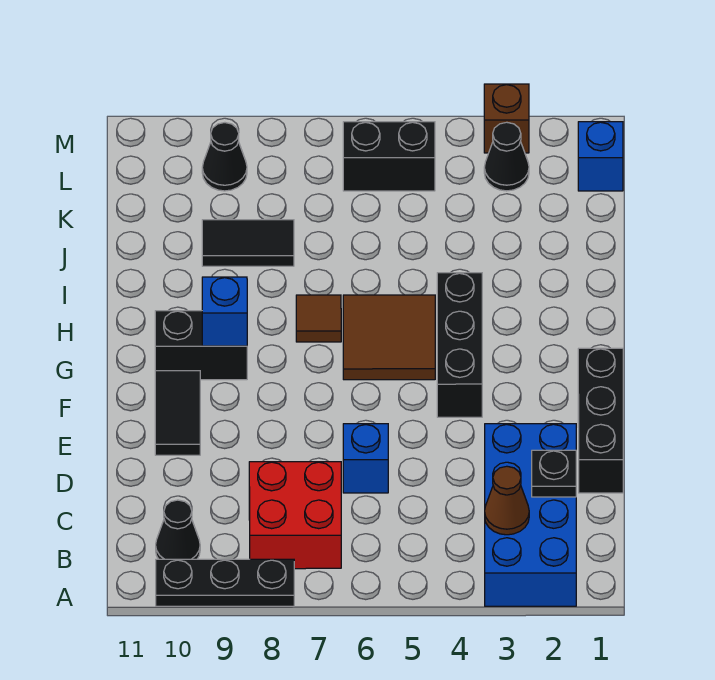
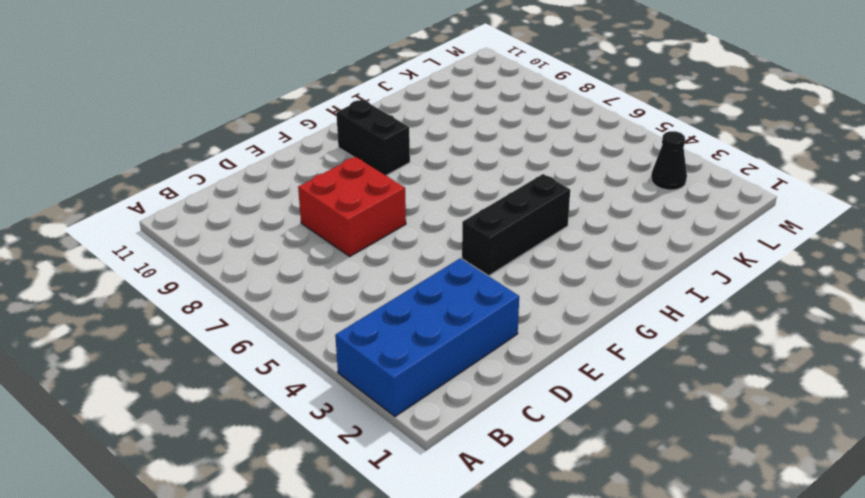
red 2x2 brick [298,157,406,256] -> red 2x2 brick moved to [249,462,341,569]
none -> black 1x3 plate [156,559,294,606]
none -> black 1x1 cone [156,500,200,559]
none -> black 1x3 brick [578,348,623,493]

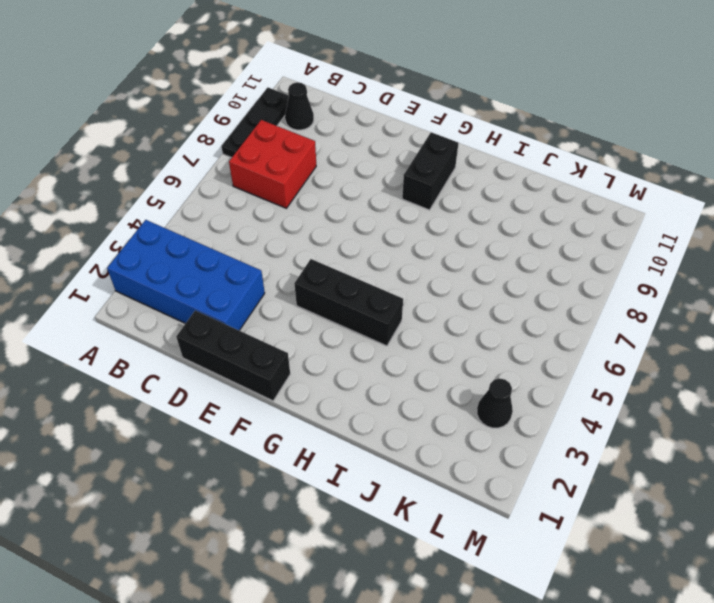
none -> blue 1x1 brick [343,424,388,493]
none -> black 1x2 tile [155,371,200,455]
none -> brown 2x2 tile [343,295,435,380]

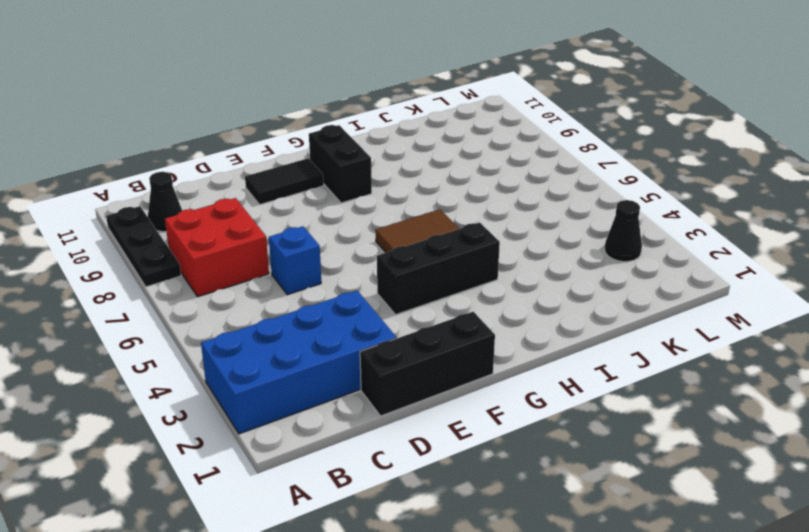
none -> brown 1x1 tile [296,295,341,342]
none -> black 1x2 tile [202,220,294,266]
none -> blue 1x1 brick [578,122,623,191]

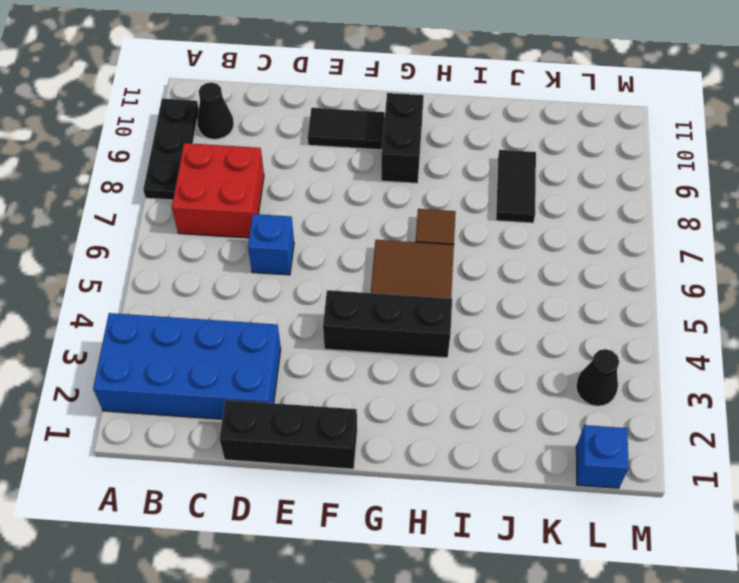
none -> black 1x2 brick [343,122,435,191]
none -> black 1x1 cone [202,123,247,191]
none -> brown 1x1 brick [484,84,529,153]

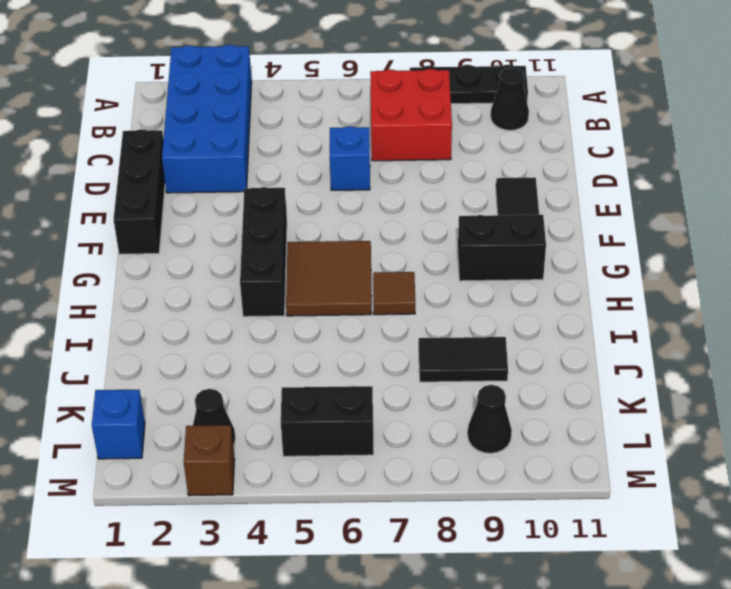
none -> brown 1x1 cone [485,466,529,535]
none -> black 1x1 plate [532,450,576,497]
none -> blue 1x1 brick [202,277,247,346]

